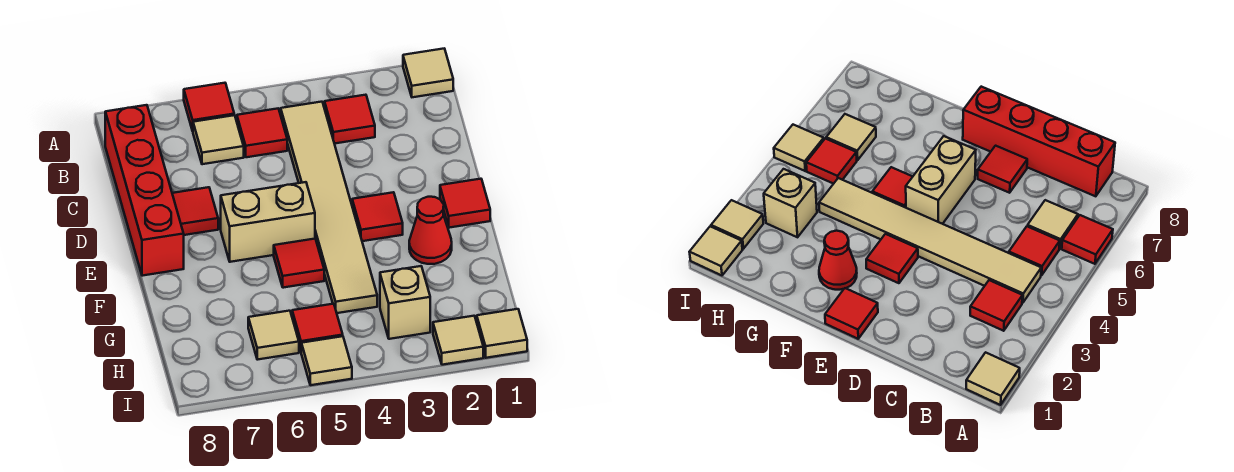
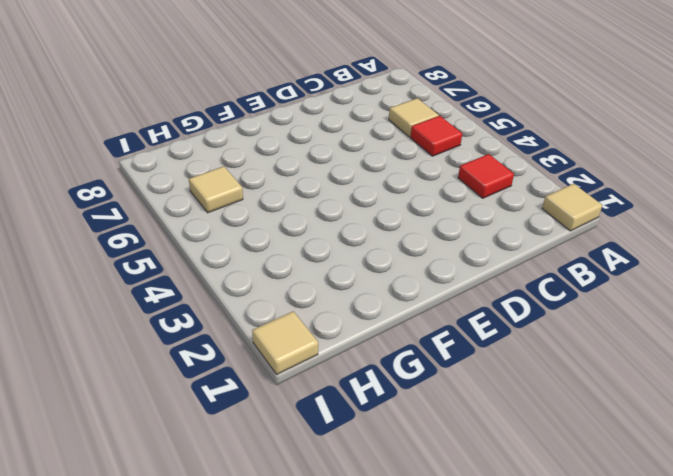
none -> red 1x1 tile [184,83,234,131]
none -> tan 1x6 tile [281,102,377,313]
none -> red 1x4 brick [105,105,184,276]

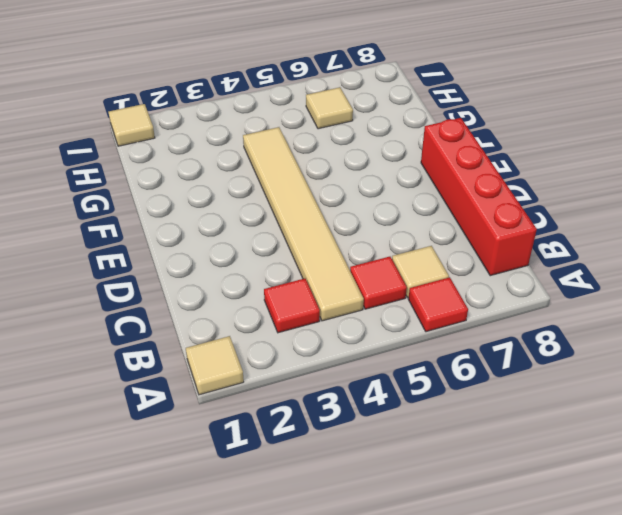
none -> red 1x1 tile [172,187,218,235]
none -> red 1x1 tile [440,179,490,228]
none -> red 1x1 tile [352,192,403,241]

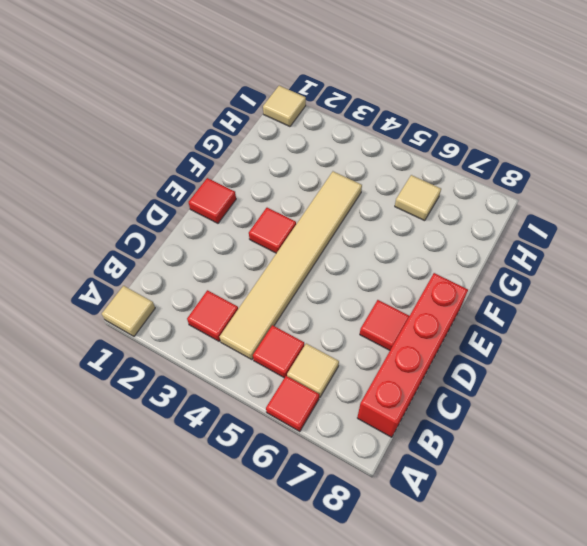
none -> tan 1x2 brick [221,182,315,262]
none -> red 1x1 cone [409,197,452,264]
none -> red 1x1 tile [274,239,324,288]

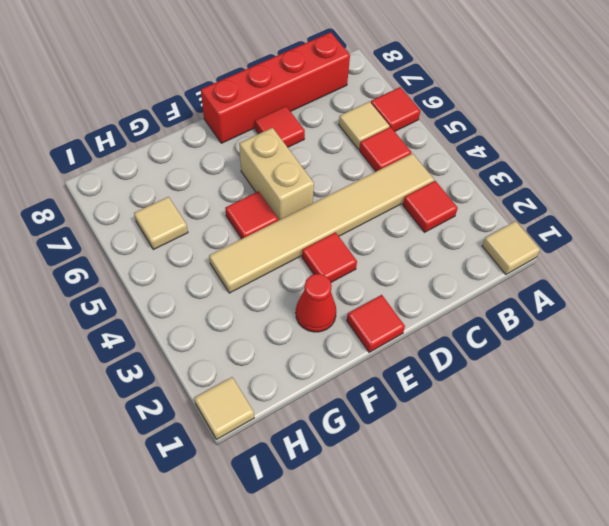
none -> tan 1x1 brick [380,266,430,339]
none -> red 1x1 tile [292,304,343,351]
none -> tan 1x1 tile [433,316,483,365]

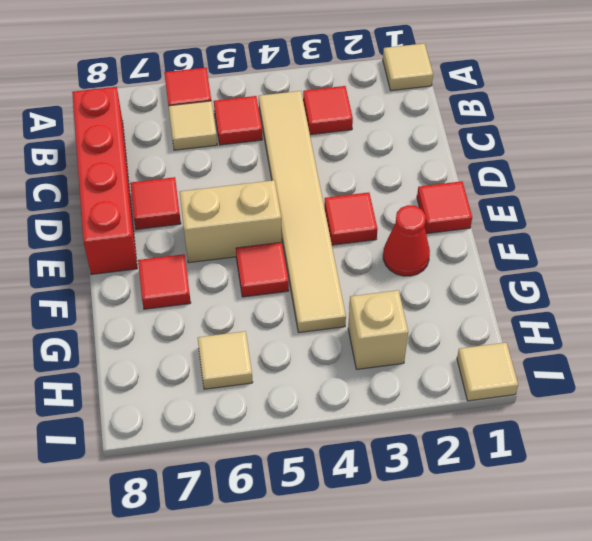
red 1x1 tile [138,254,191,309] -> red 1x1 tile moved to [292,304,343,351]
none -> tan 1x1 tile [433,316,483,365]
none -> tan 1x1 tile [301,336,352,385]

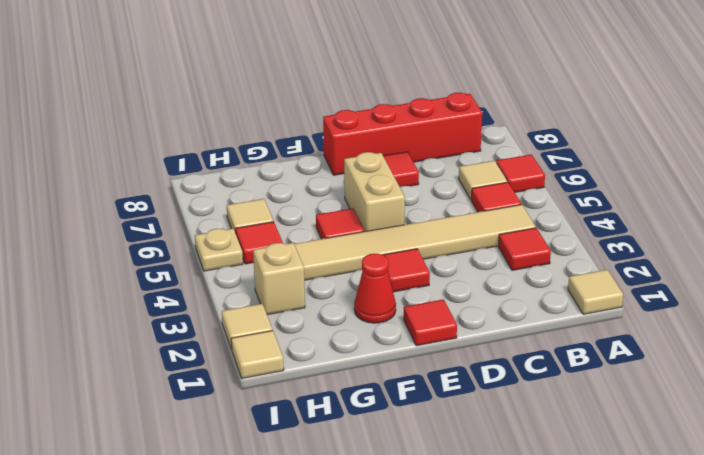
tan 1x1 plate [195,229,243,271] -> tan 1x1 tile [301,336,352,385]

